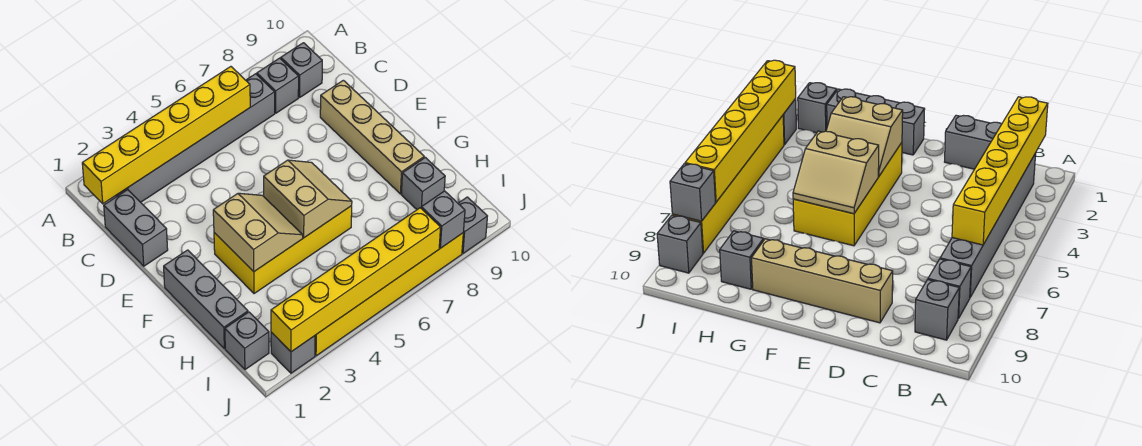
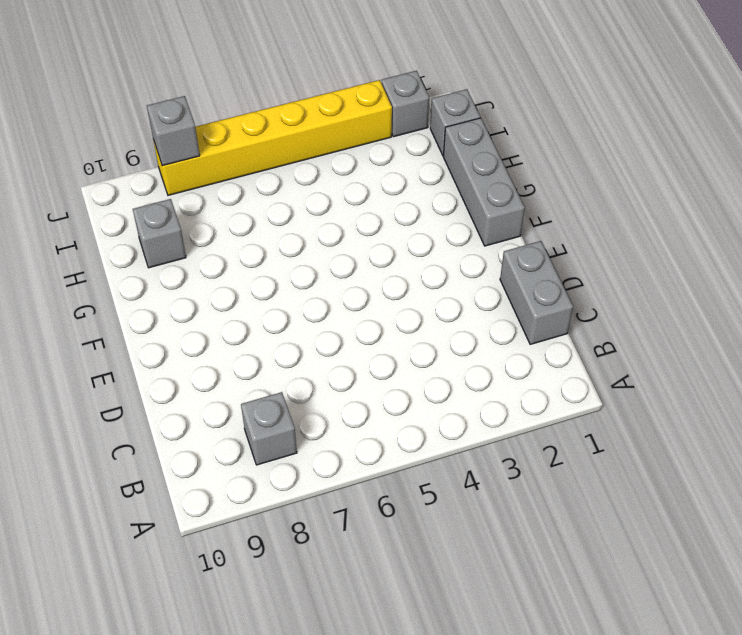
none -> grey 1x6 brick [116,74,275,202]
none -> grey 1x1 brick [281,43,322,97]
none -> tan 1x4 brick [320,80,424,194]

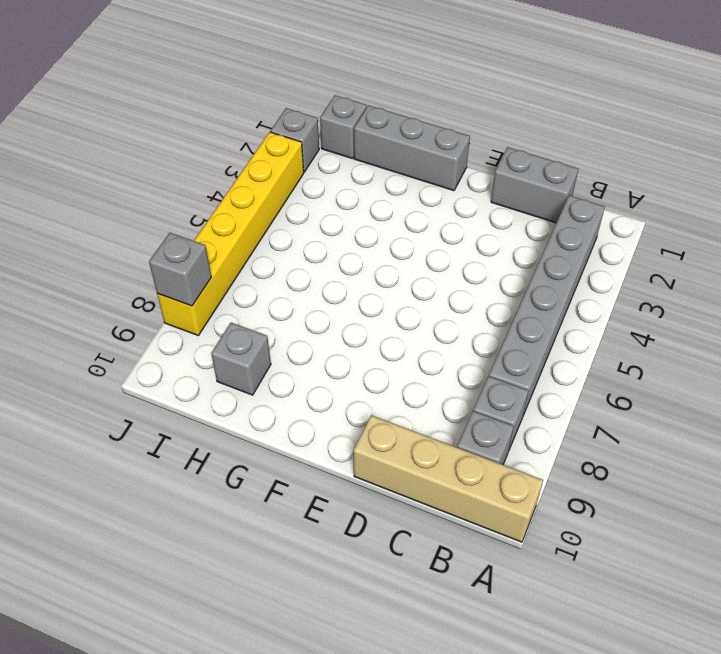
tan 1x4 brick [353,415,543,542] -> tan 1x4 brick moved to [320,80,424,194]
none -> yellow 2x4 brick [214,206,352,294]
none -> grey 1x1 brick [458,197,487,253]
none -> yellow 1x6 brick [82,67,250,204]

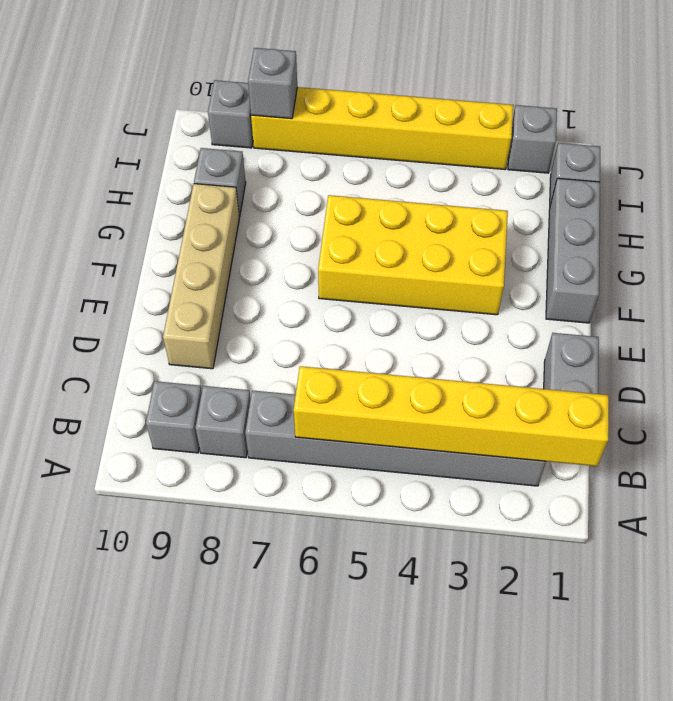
none -> tan 2x2 slope [213,193,303,272]
none -> tan 2x2 slope [264,160,352,238]
none -> yellow 1x6 brick [271,208,441,352]

